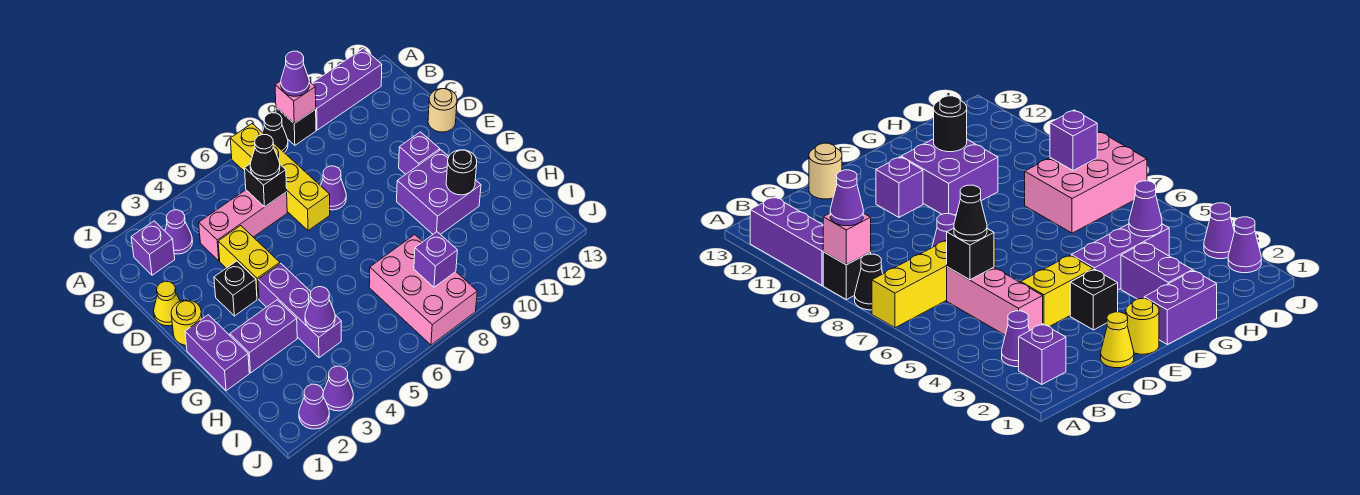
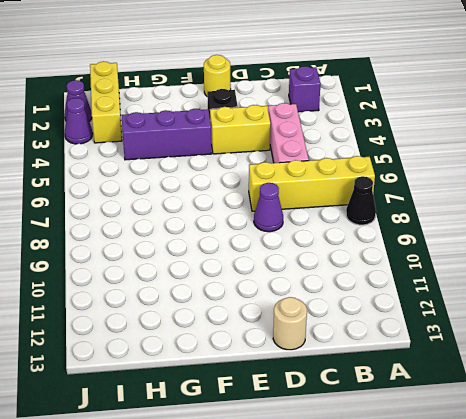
yellow 1x3 brick [90,61,122,143] -> none
none -> black 1x1 brick [276,108,316,145]
none -> purple 1x3 brick [312,48,382,130]
none -> purple 1x1 cone [165,210,193,254]

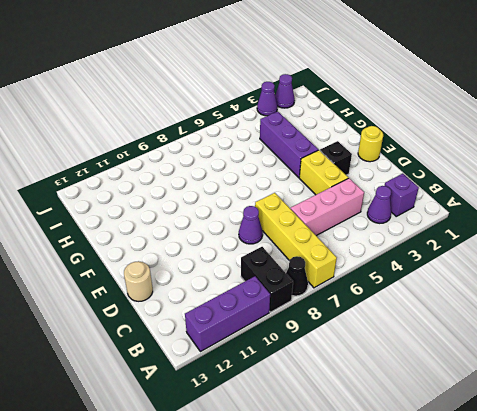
black 1x2 brick [241,247,293,312] -> black 1x1 brick [276,108,316,145]
none -> yellow 1x1 cone [154,281,180,326]
none -> purple 1x1 brick [399,132,440,174]
none -> purple 1x2 brick [185,315,249,391]

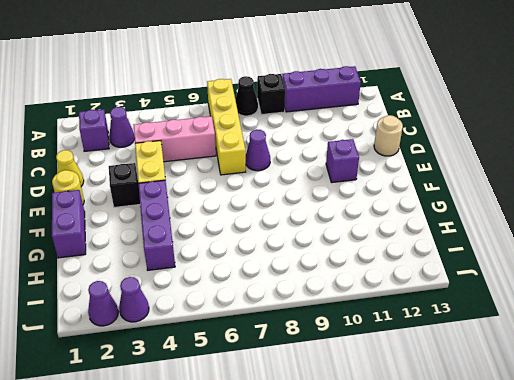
none -> purple 2x2 brick [397,150,481,234]
none -> purple 1x2 brick [230,300,297,373]
none -> pink 2x3 brick [369,235,477,345]

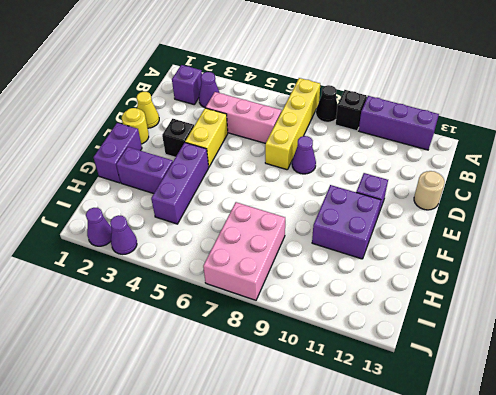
none -> pink 1x1 brick [275,81,316,124]
none -> black 1x1 brick [245,163,287,207]
none -> black 1x1 round brick [446,150,477,195]

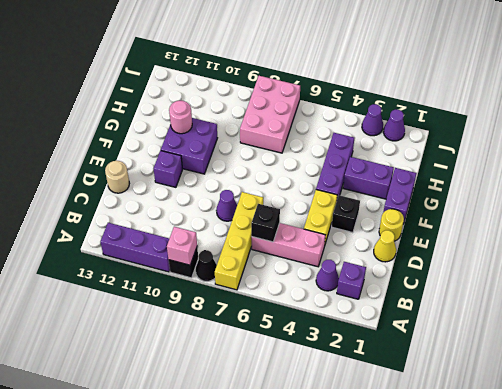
pink 1x1 round brick [169,101,192,134] -> black 1x1 round brick [446,150,477,195]
none -> purple 1x1 cone [305,287,335,332]
none -> purple 1x1 brick [414,232,457,287]
none -> purple 1x1 cone [281,51,309,96]

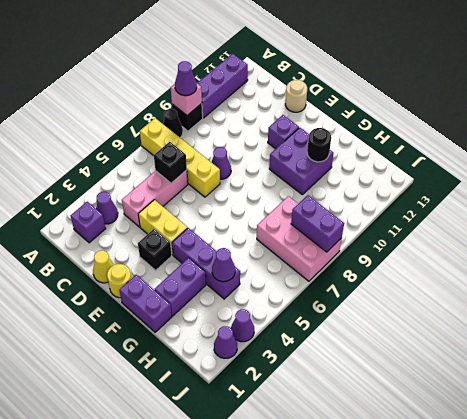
purple 1x2 brick [291,195,344,252] -> purple 1x1 brick [414,232,457,287]
none -> black 1x1 cone [250,134,280,180]

